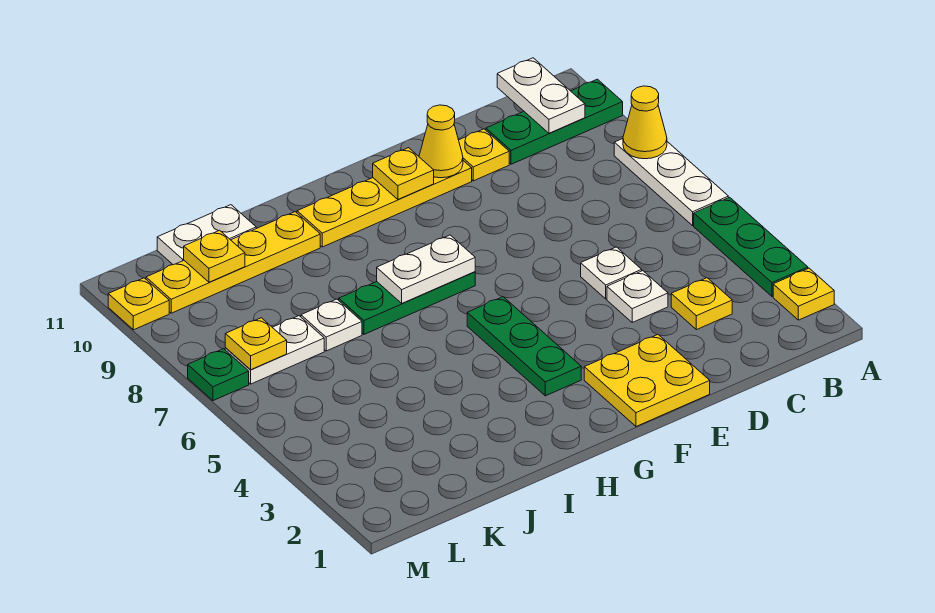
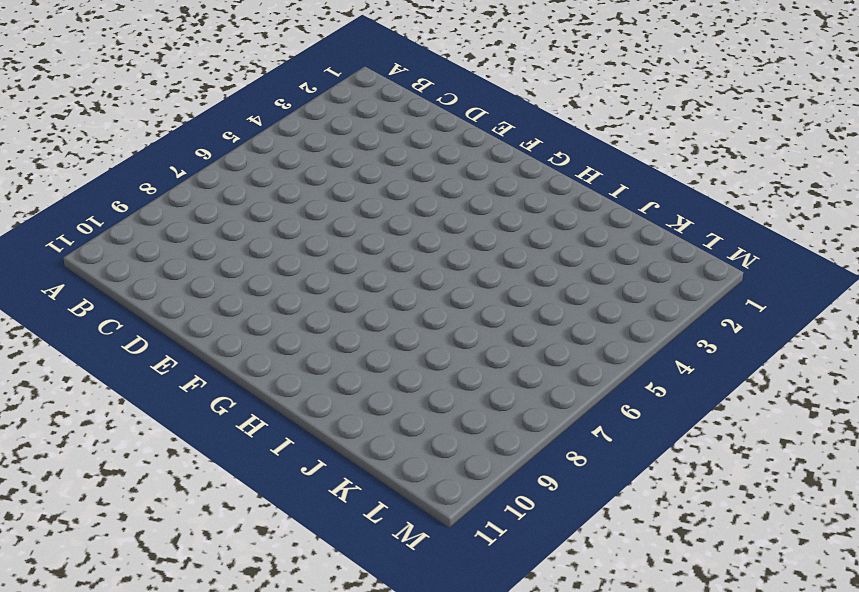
none -> yellow 1x1 plate [773,268,834,320]
none -> green 1x3 plate [694,197,808,296]
none -> white 1x3 plate [614,139,728,226]

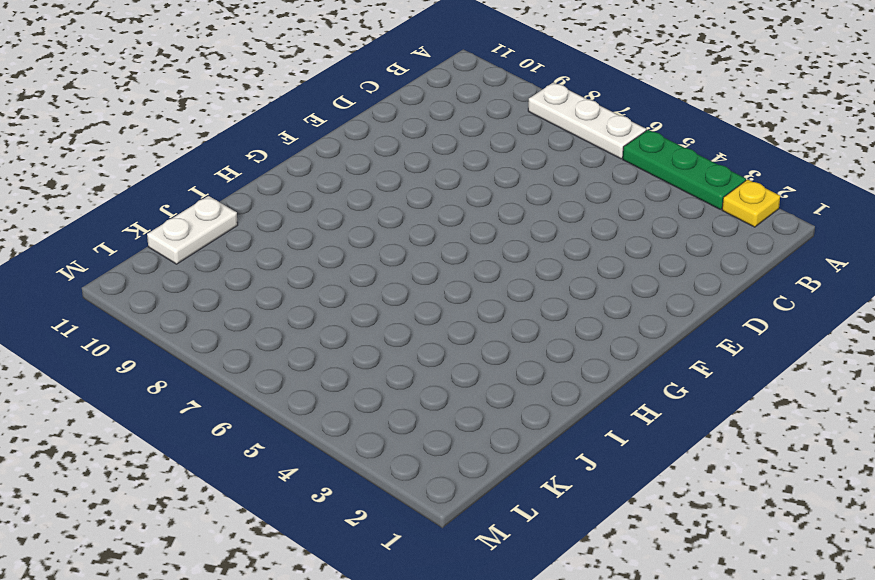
none -> green 1x3 plate [486,79,623,164]
none -> yellow 1x1 plate [671,278,732,330]
none -> white 1x1 plate [607,271,668,322]

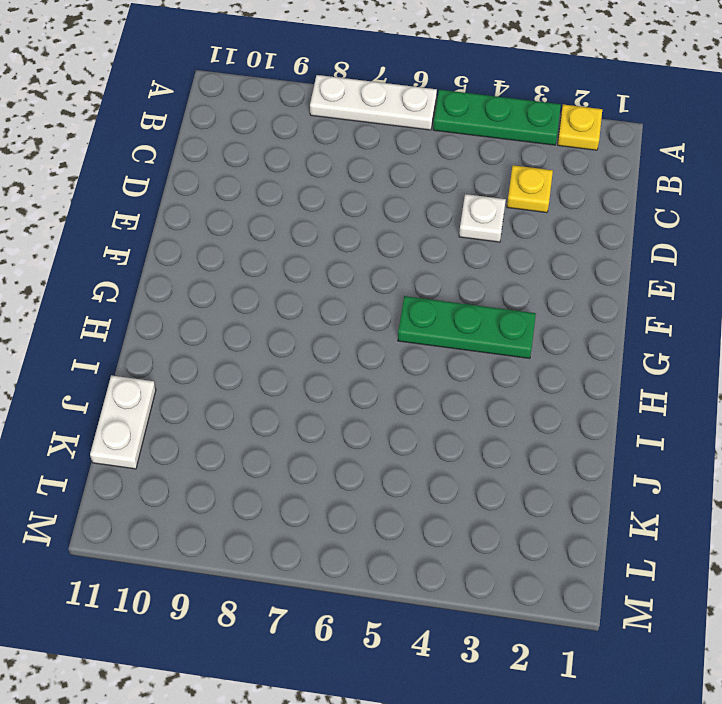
none -> green 1x3 plate [486,79,623,164]
none -> white 1x1 plate [581,247,642,299]
none -> yellow 1x1 plate [459,129,509,181]

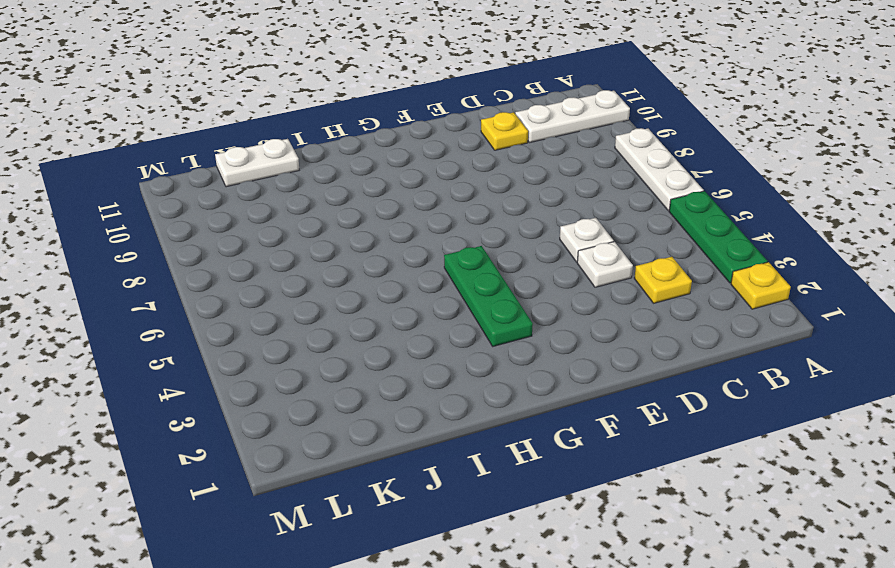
white 1x3 plate [515,90,630,143] -> green 1x3 plate [486,79,623,164]
none -> yellow 2x2 plate [584,335,710,426]
none -> yellow 1x4 plate [297,161,472,247]
none -> green 1x3 plate [339,272,475,334]

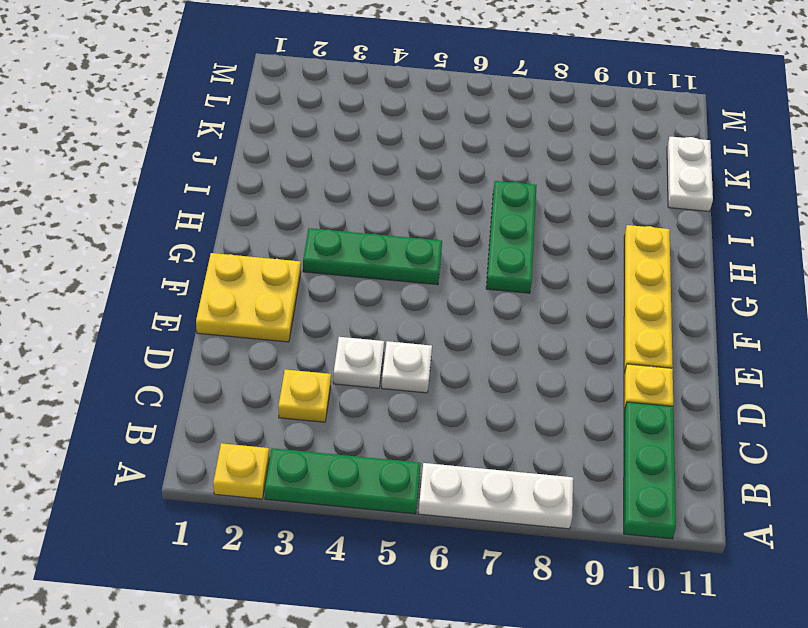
none -> yellow 1x4 plate [146,212,320,313]
none -> white 1x1 plate [301,299,362,351]
none -> white 1x2 plate [225,316,324,384]

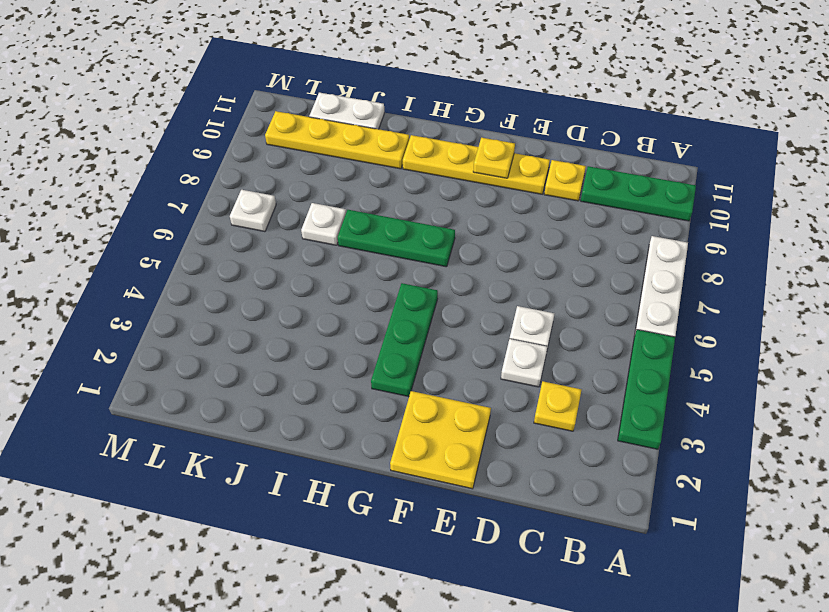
white 1x1 plate [230,190,276,232] -> white 1x2 plate [225,316,324,384]
none -> yellow 1x1 plate [773,268,834,320]
none -> green 1x1 plate [188,349,249,401]
none -> yellow 1x1 plate [108,278,169,330]

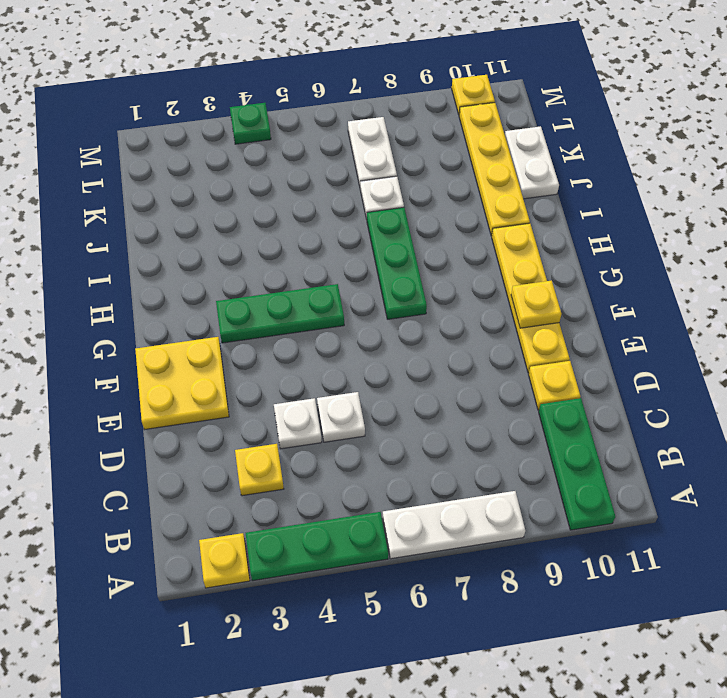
green 1x1 plate [230,103,271,144] -> green 1x1 plate moved to [188,349,249,401]
none -> yellow 1x1 cone [623,86,667,159]
none -> white 1x2 plate [497,58,585,133]
none -> yellow 1x1 cone [419,105,463,178]

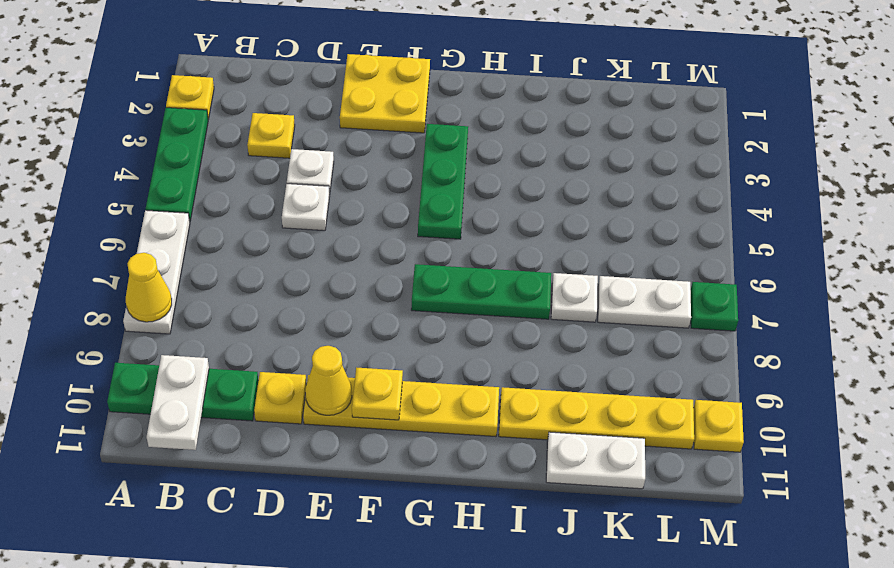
none -> white 1x2 plate [377,235,475,303]
none -> yellow 1x1 plate [184,230,245,282]
none -> yellow 1x1 plate [225,318,287,370]

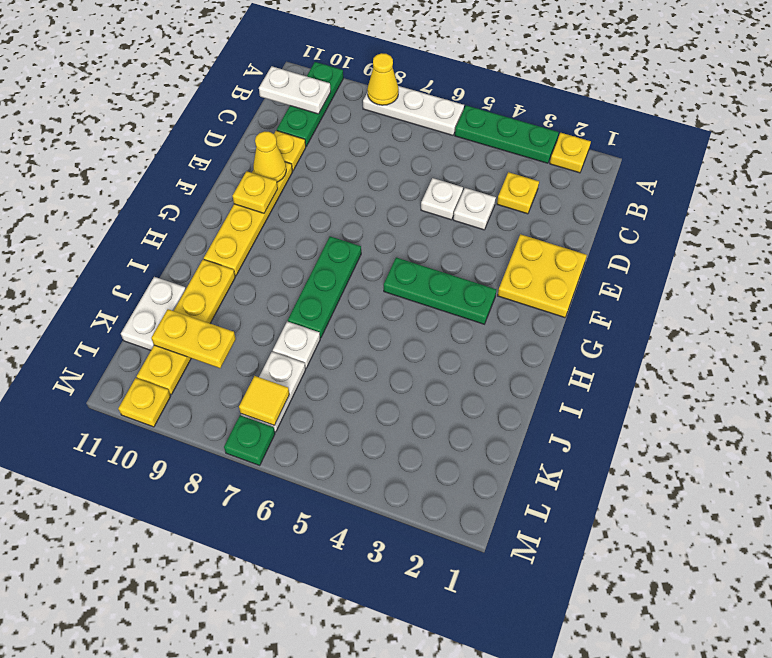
yellow 1x2 plate [151,309,236,368] -> yellow 1x1 plate [184,230,245,282]
yellow 1x1 tile [239,376,289,426] -> yellow 1x1 plate [225,318,287,370]
none -> white 1x2 plate [377,235,475,303]

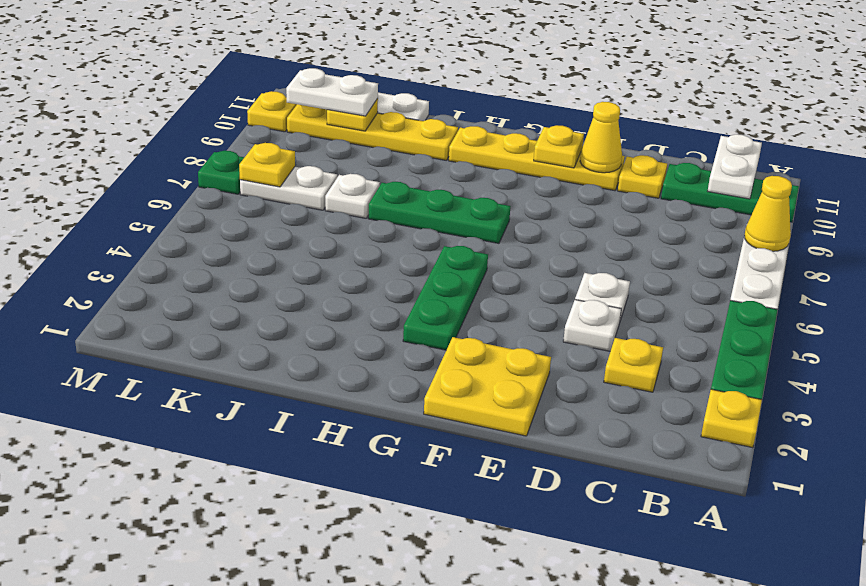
white 1x2 plate [286,68,378,116] -> white 1x2 plate moved to [377,235,475,303]

